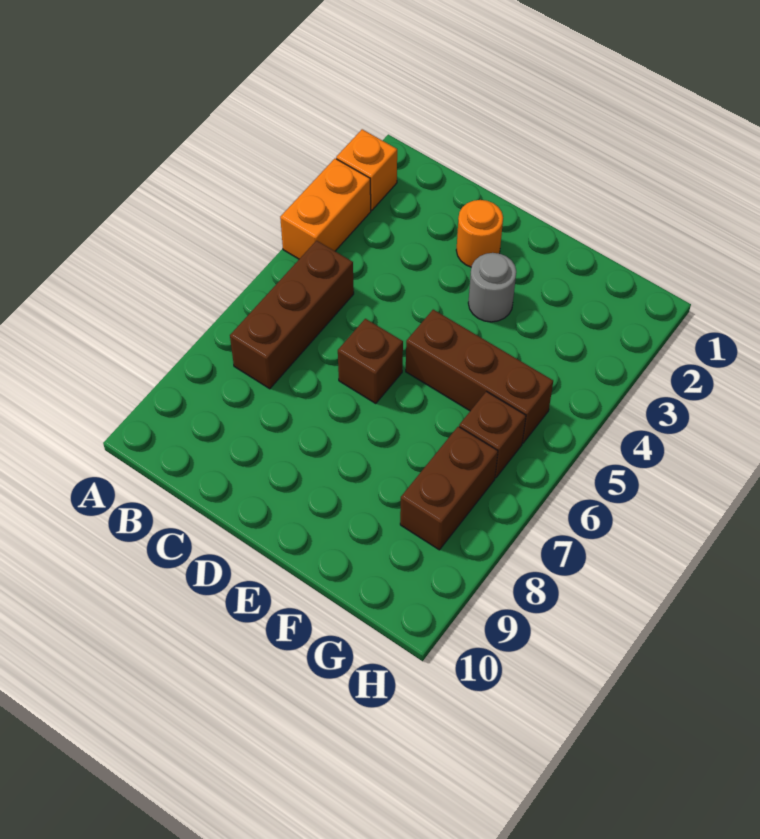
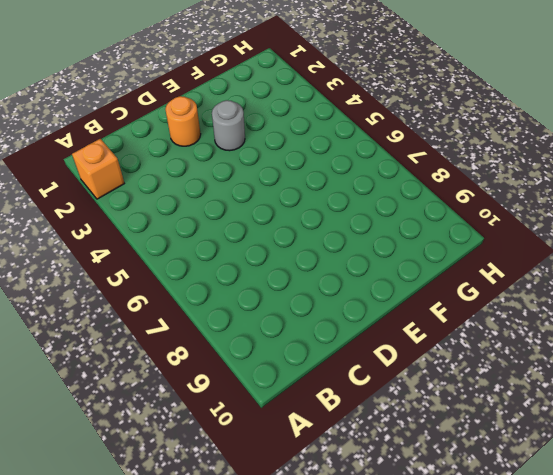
none -> orange 1x2 brick [280,159,371,259]
none -> brown 1x3 brick [230,240,354,389]

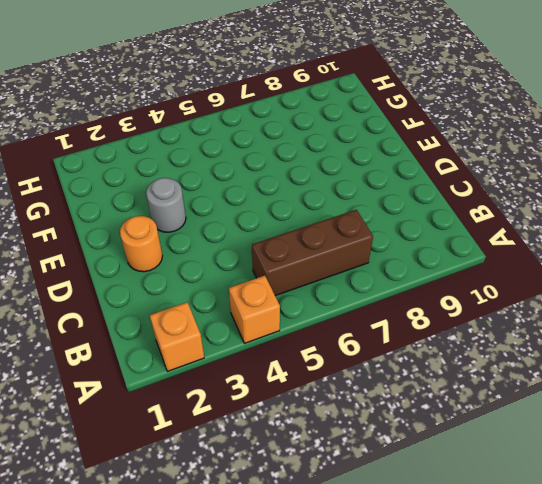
orange 1x1 brick [229,276,280,343] -> orange 1x2 brick [280,159,371,259]
none -> brown 1x1 brick [338,319,403,403]
none -> brown 1x3 brick [406,310,553,443]

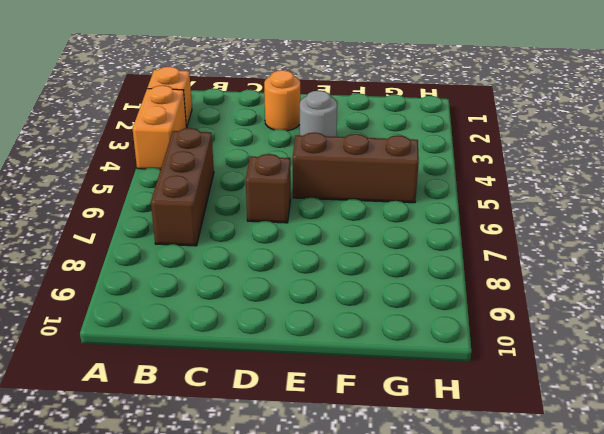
none -> brown 1x1 brick [459,392,526,478]
none -> brown 1x2 brick [400,427,498,550]

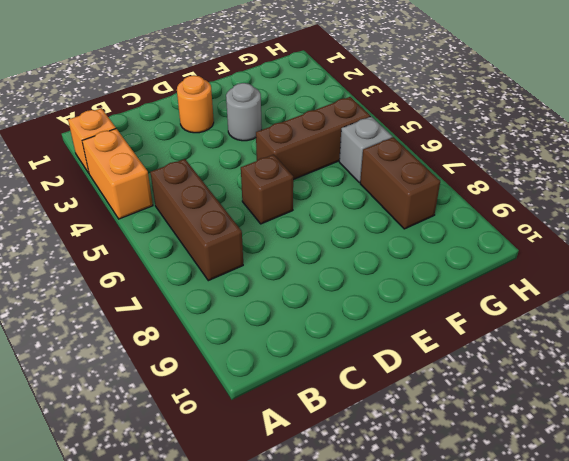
grey 1x1 brick [339,117,392,183] -> brown 1x1 brick [459,392,526,478]

